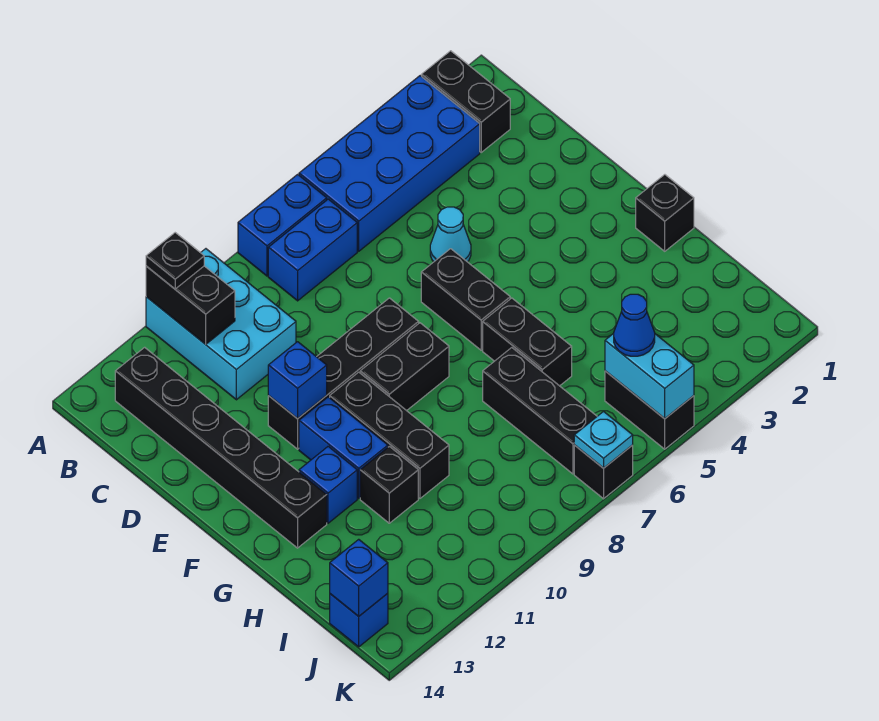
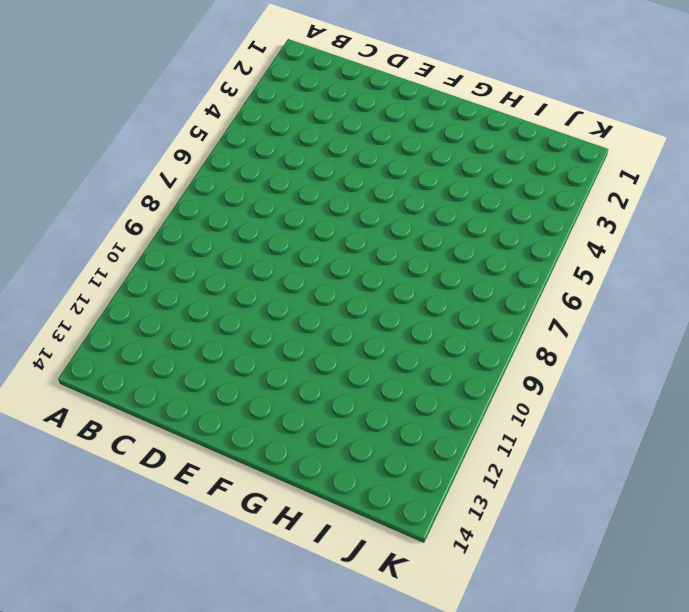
none -> black 1x2 brick [422,51,510,152]
none -> blue 2x4 brick [299,76,480,251]
none -> blue 1x2 brick [238,174,327,276]

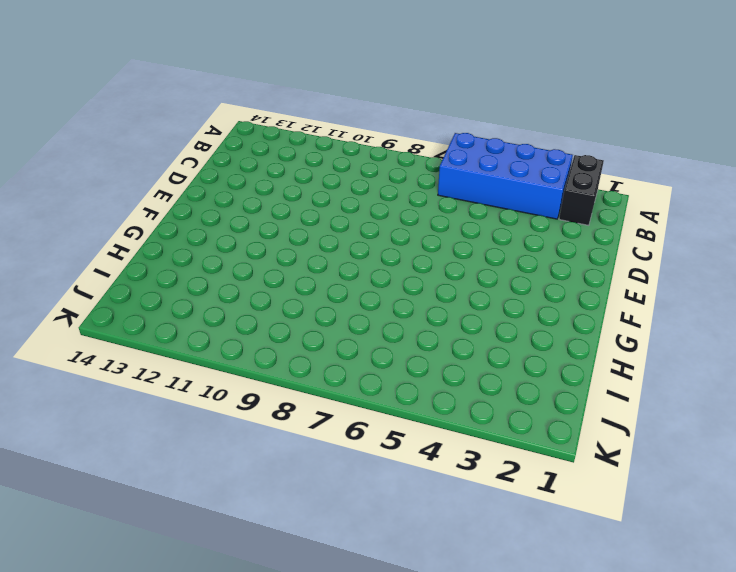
none -> blue 1x2 brick [238,174,327,276]
none -> cyan 2x3 brick [146,249,296,400]
none -> blue 1x2 brick [268,199,357,301]

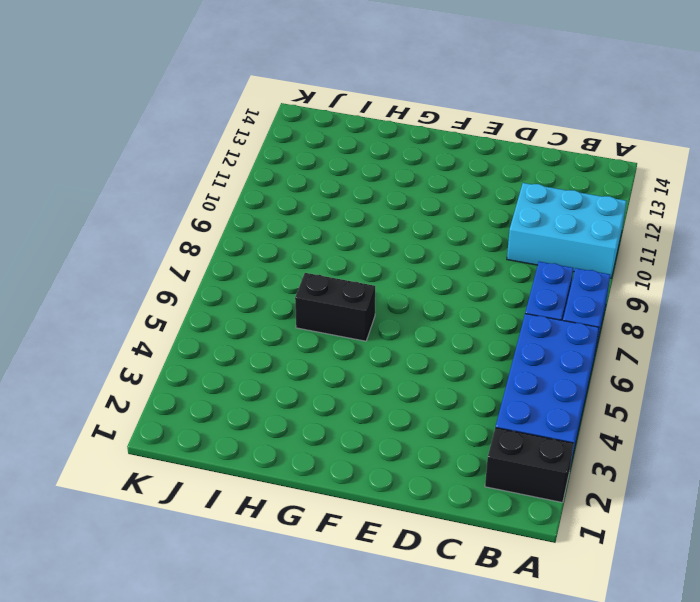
none -> black 1x6 brick [115,347,327,548]
none -> cyan 1x1 cone [430,207,471,262]
none -> black 1x2 brick [421,249,510,350]

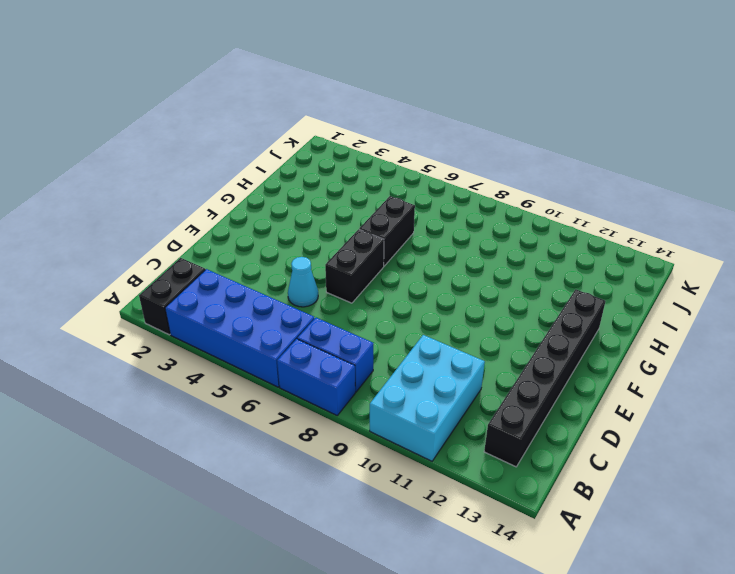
none -> black 1x4 brick [268,298,419,449]
none -> black 1x2 brick [360,323,449,411]
none -> black 1x3 brick [330,372,449,498]

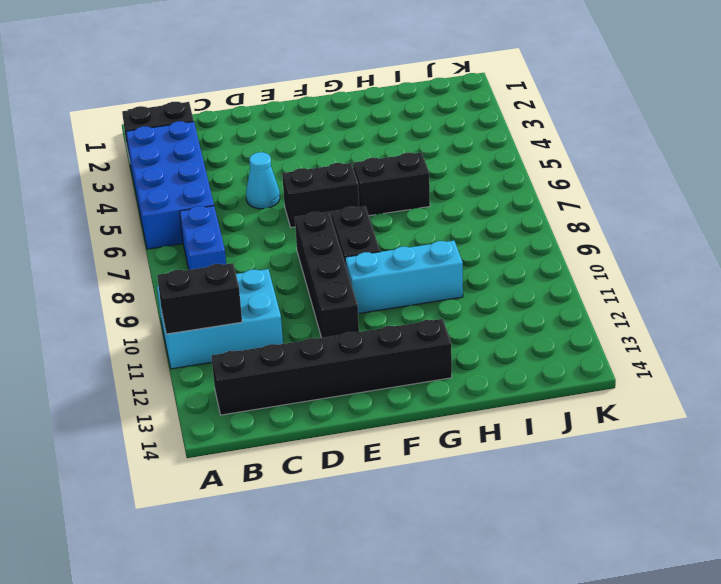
cyan 1x3 brick [345,241,463,314] -> black 1x3 brick [330,372,449,498]
none -> blue 1x2 brick [238,174,327,276]
none -> blue 1x2 brick [299,397,388,498]
none -> black 1x1 brick [636,175,694,251]

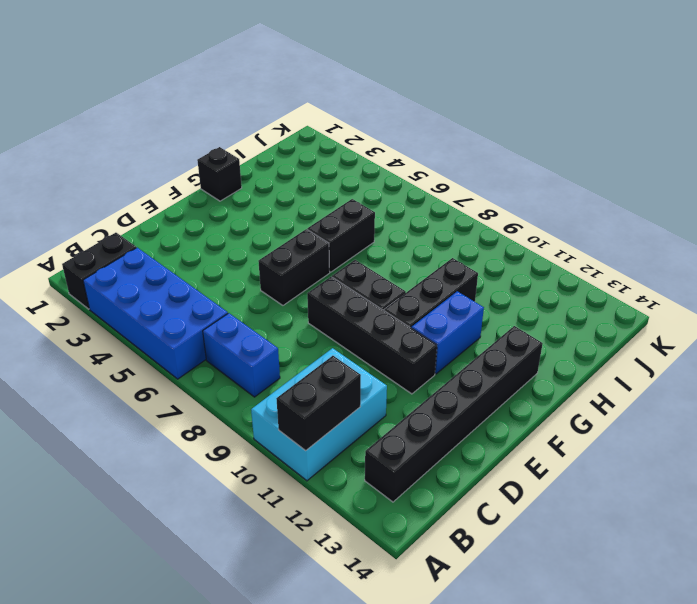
none -> blue 1x2 brick [238,174,327,276]
none -> cyan 1x1 cone [430,207,471,262]
none -> blue 1x1 brick [299,446,357,523]

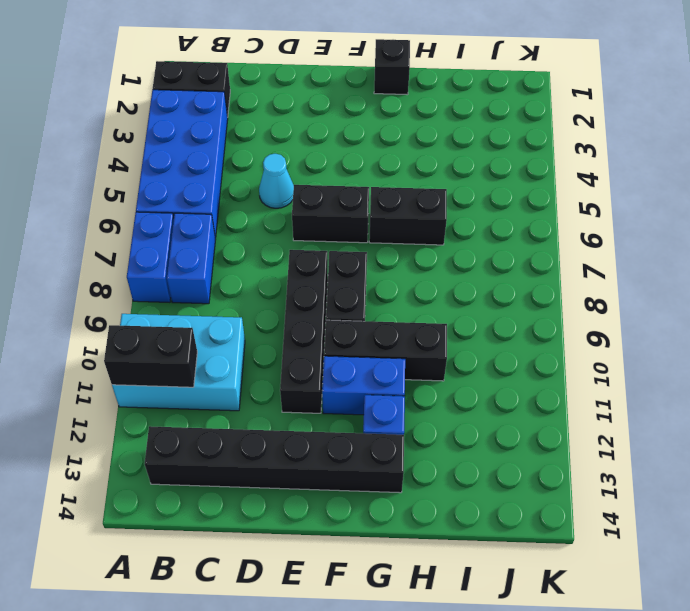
none -> black 1x3 brick [483,348,597,474]
none -> black 1x1 brick [360,446,418,523]
none -> black 1x2 brick [605,371,694,449]

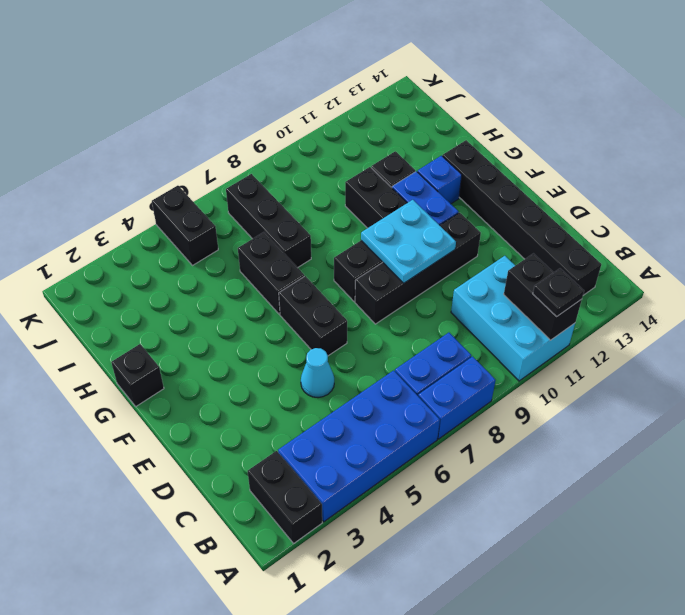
cyan 2x2 plate [361,200,456,283] -> none
none -> blue 1x1 brick [330,593,388,647]
none -> black 1x1 brick [574,445,633,499]
none -> blue 1x1 brick [268,342,327,419]

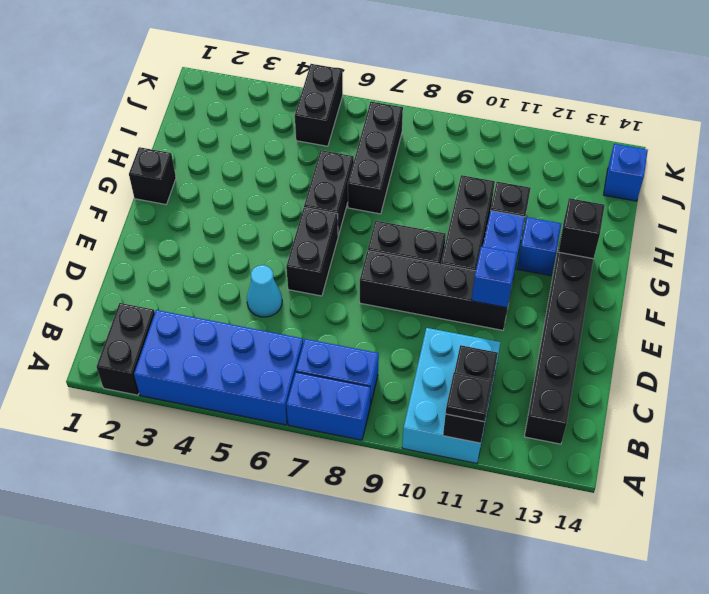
black 1x1 brick [558,198,605,259] -> black 1x1 brick moved to [574,445,633,499]
none -> cyan 1x2 brick [605,333,694,419]
none -> blue 1x1 brick [330,539,388,616]
none -> cyan 1x1 plate [574,412,633,468]

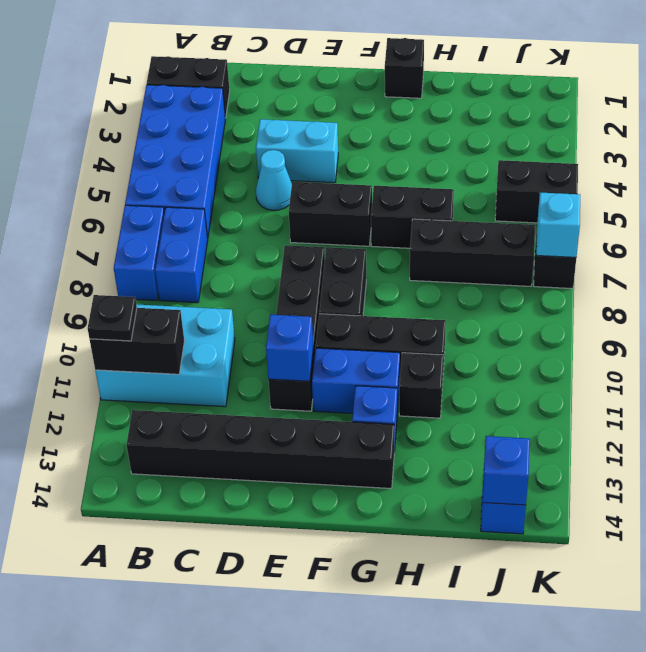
cyan 1x2 brick [256,119,338,183] -> cyan 1x2 brick moved to [605,333,694,419]
cyan 1x1 brick [536,193,580,257] -> cyan 1x1 plate [574,412,633,468]
none -> blue 1x1 cone [614,294,655,356]

